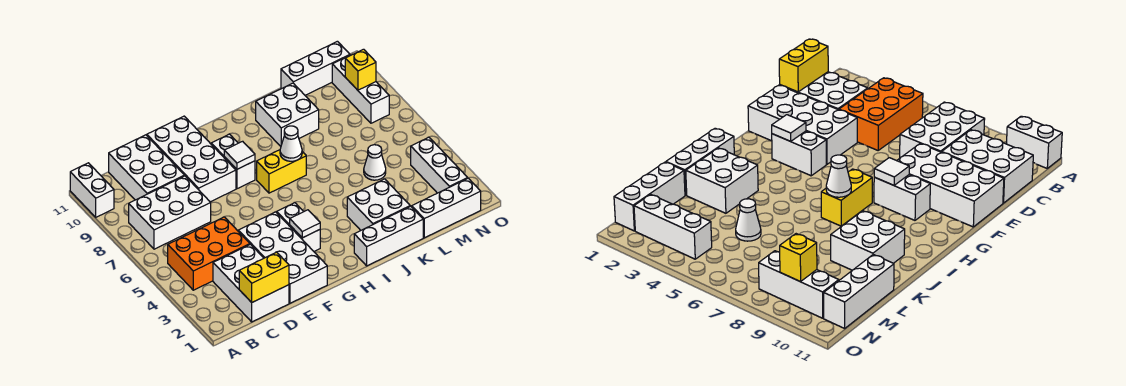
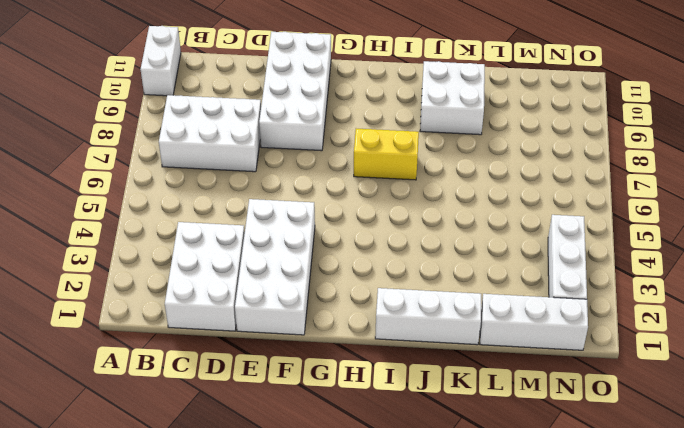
none -> orange 2x3 brick [168,217,250,290]
none -> white 2x3 brick [109,135,185,200]
none -> white 1x2 brick [277,203,320,251]

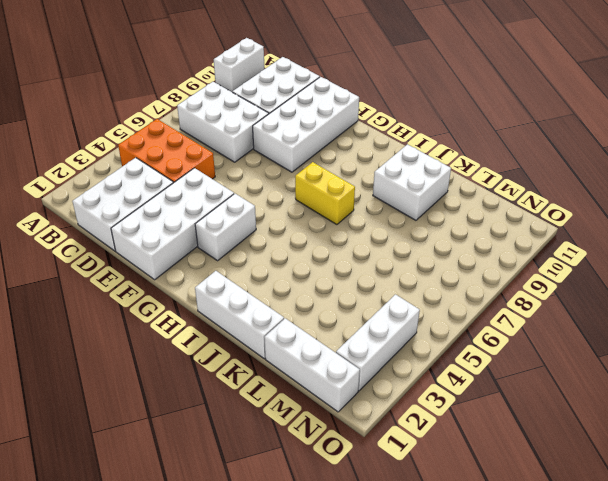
none -> white 1x2 brick [211,134,255,189]
none -> white 2x2 brick [347,179,410,230]
none -> white 1x1 cone [364,145,386,180]

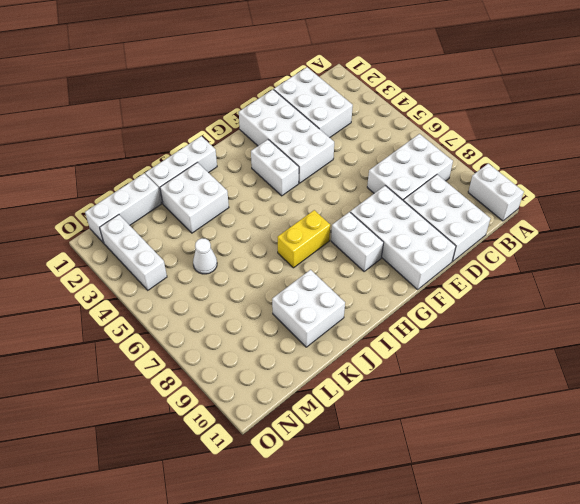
none -> orange 2x3 brick [168,217,250,290]
none -> white 1x3 brick [281,41,350,95]
none -> white 1x3 brick [332,56,389,123]

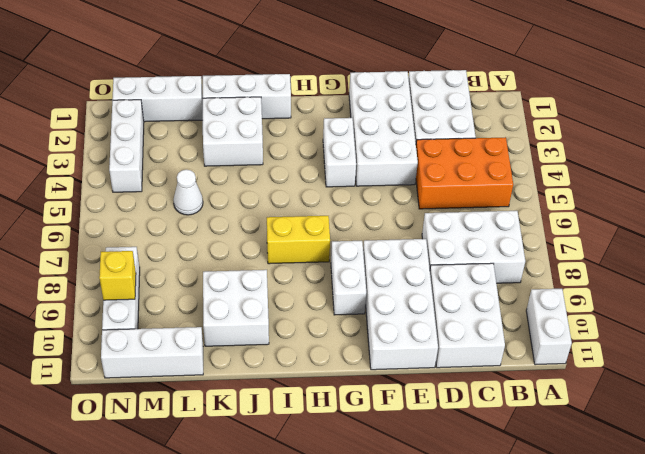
none -> yellow 1x2 brick [239,252,289,302]
none -> white 1x1 tile [290,210,320,238]
none -> white 1x1 tile [224,141,255,169]

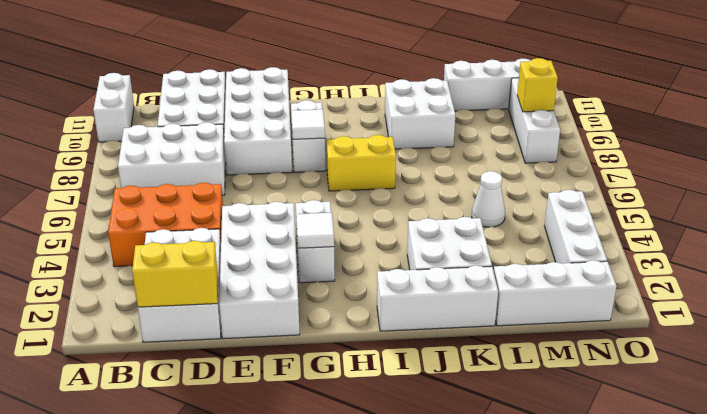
none -> white 1x1 cone [280,126,302,161]

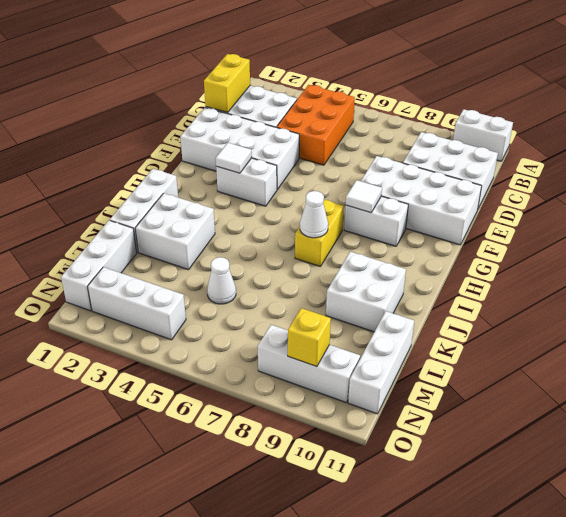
none -> white 2x3 brick [129,176,211,249]

